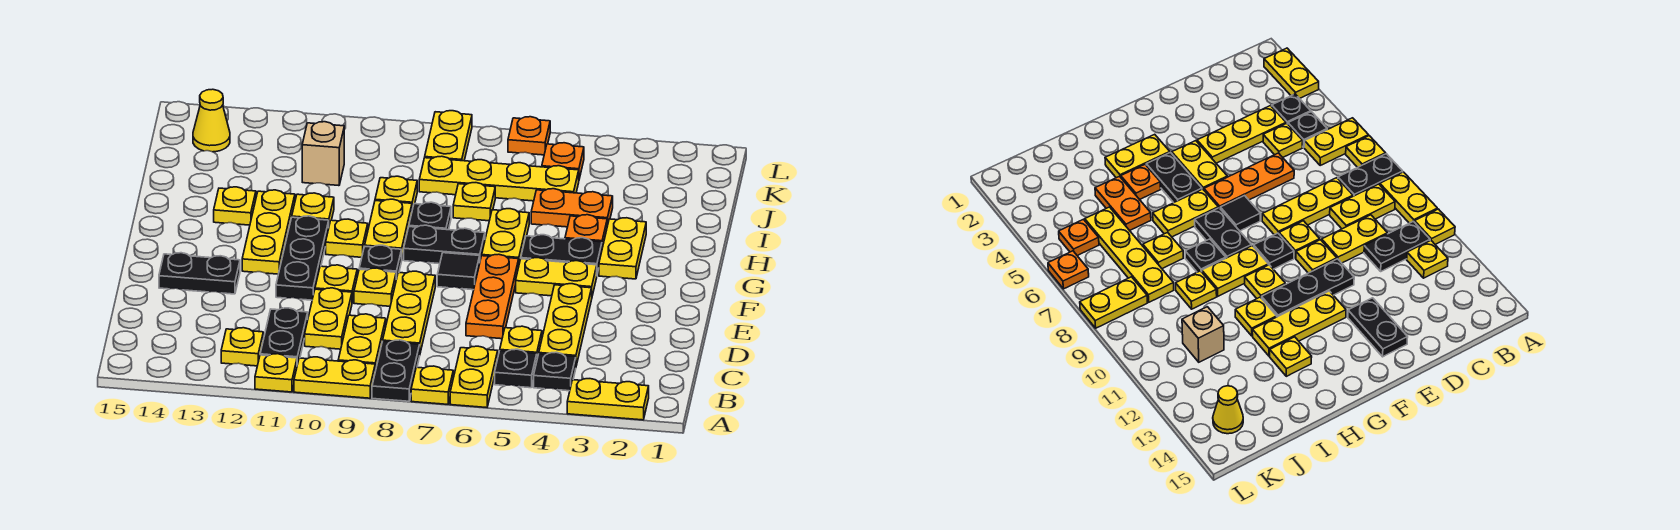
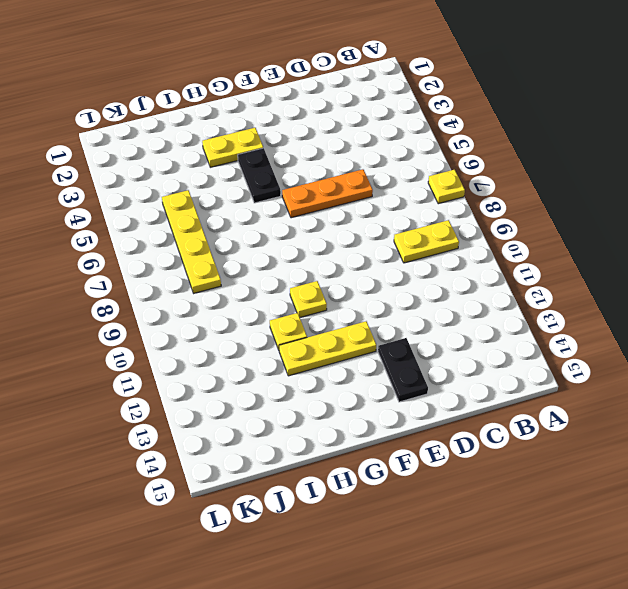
none -> yellow 1x2 plate [567,379,649,420]
none -> yellow 1x2 plate [450,346,498,408]
none -> black 1x2 plate [372,340,420,401]
none -> yellow 1x2 plate [294,357,375,398]

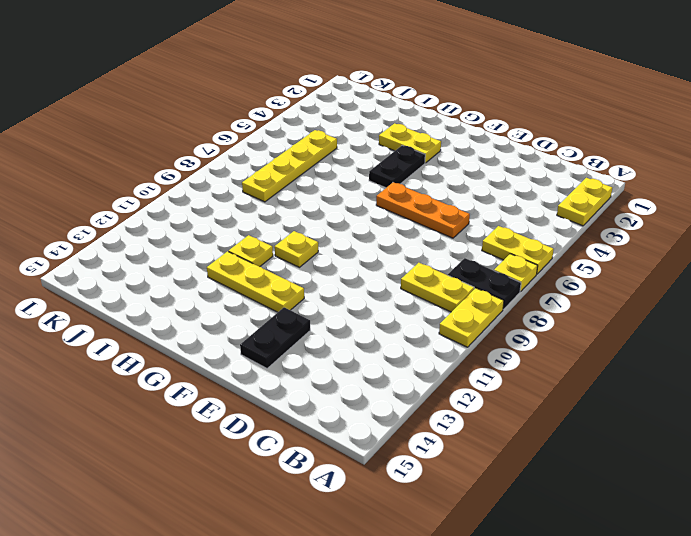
none -> yellow 1x1 plate [255,354,297,392]
none -> black 1x1 plate [534,352,576,391]
none -> black 1x1 plate [495,349,537,388]
none -> black 1x2 plate [260,308,308,364]

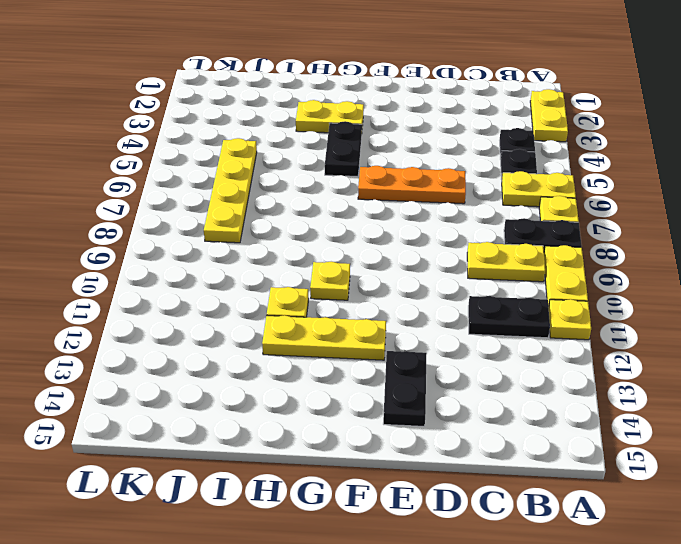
none -> yellow 1x1 plate [221,328,263,366]
none -> yellow 1x3 plate [539,284,592,366]
none -> yellow 1x1 plate [500,326,542,358]
none -> yellow 1x3 plate [383,271,435,353]

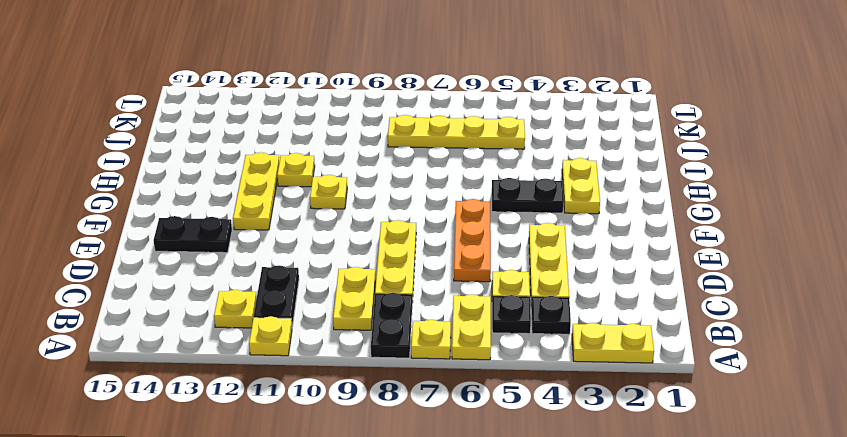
none -> yellow 1x2 plate [294,357,375,398]
none -> yellow 1x2 plate [305,288,352,349]
none -> yellow 1x1 plate [354,268,396,306]
none -> yellow 1x1 plate [315,265,357,302]

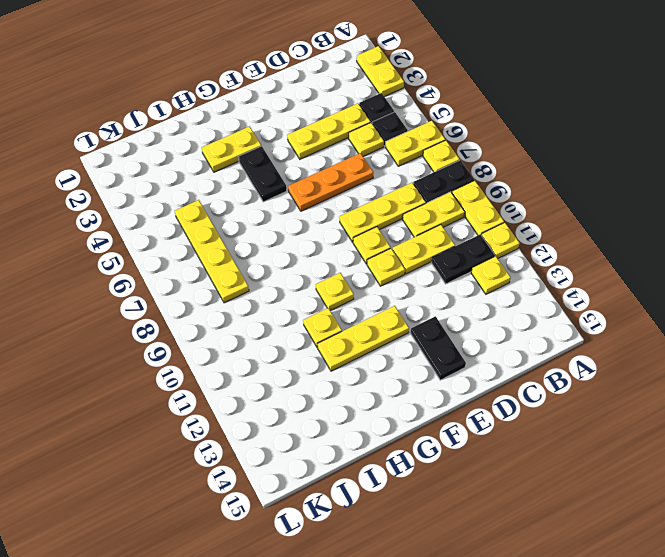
none -> black 1x3 plate [276,216,329,300]
none -> yellow 1x2 plate [516,258,597,296]
none -> black 1x1 tile [437,253,480,290]
none -> black 1x1 plate [359,245,402,279]

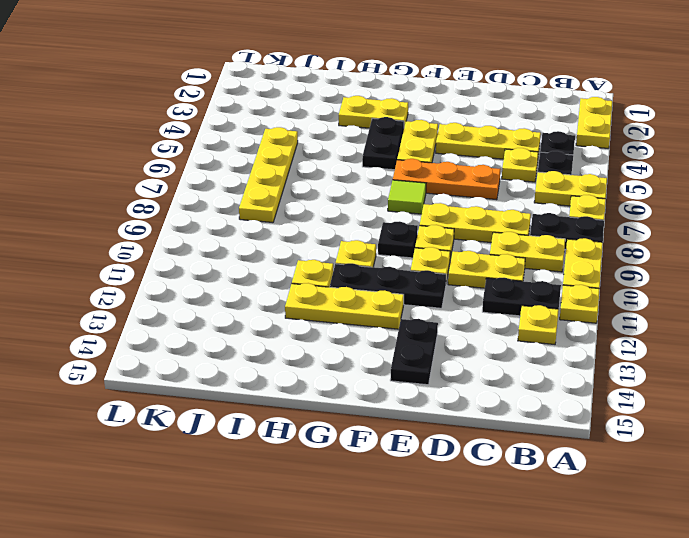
lime 1x1 tile [388,180,426,214] -> black 1x1 tile [437,253,480,290]
none -> yellow 1x2 plate [482,209,529,263]
none -> black 1x2 plate [404,225,485,264]
none -> yellow 1x2 plate [365,199,412,257]
none -> orange 1x1 plate [565,215,607,248]

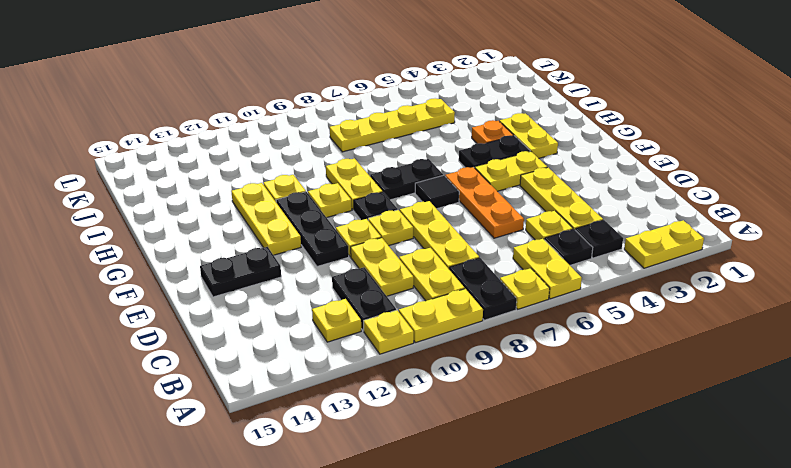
none -> yellow 1x2 plate [482,209,529,263]
none -> black 1x1 plate [409,202,451,230]
none -> yellow 1x1 plate [214,187,256,225]
none -> orange 1x2 plate [531,189,613,227]

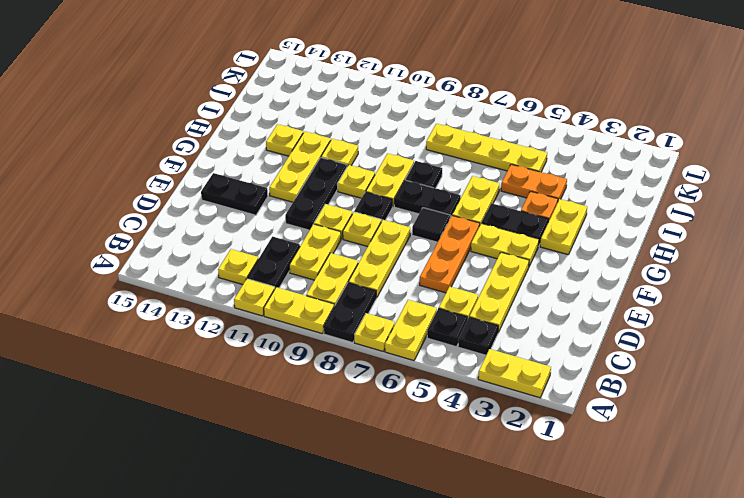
none -> yellow 1x1 plate [453,183,495,221]
none -> yellow 1x1 plate [375,176,417,209]
none -> tan 1x1 brick [302,122,344,186]
none -> orange 1x1 plate [542,143,584,179]

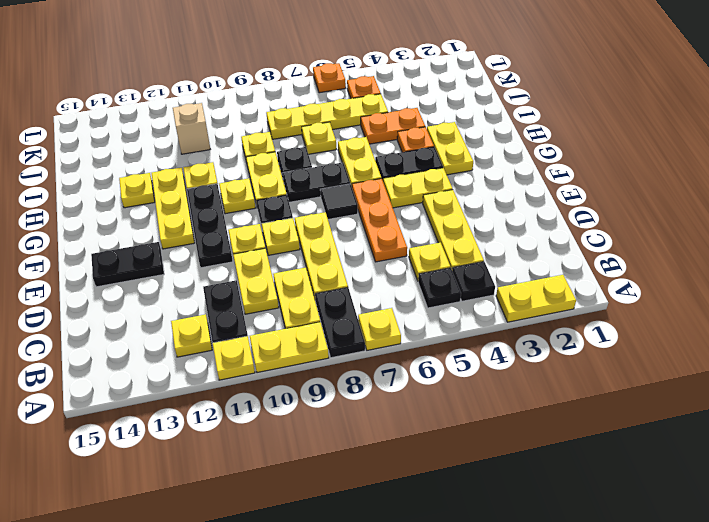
none -> yellow 1x2 plate [450,346,498,408]
none -> yellow 1x2 plate [425,111,472,161]
none -> yellow 1x1 cone [193,89,230,152]

